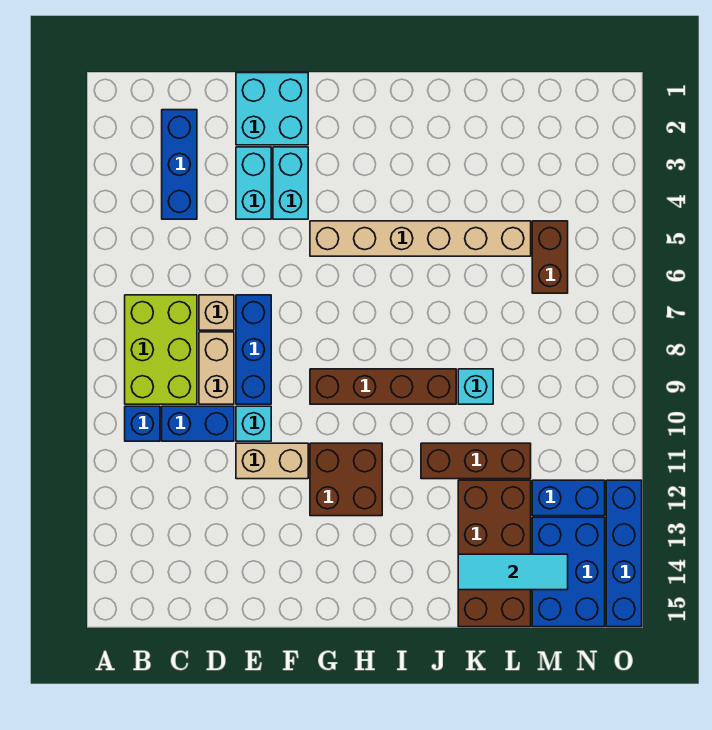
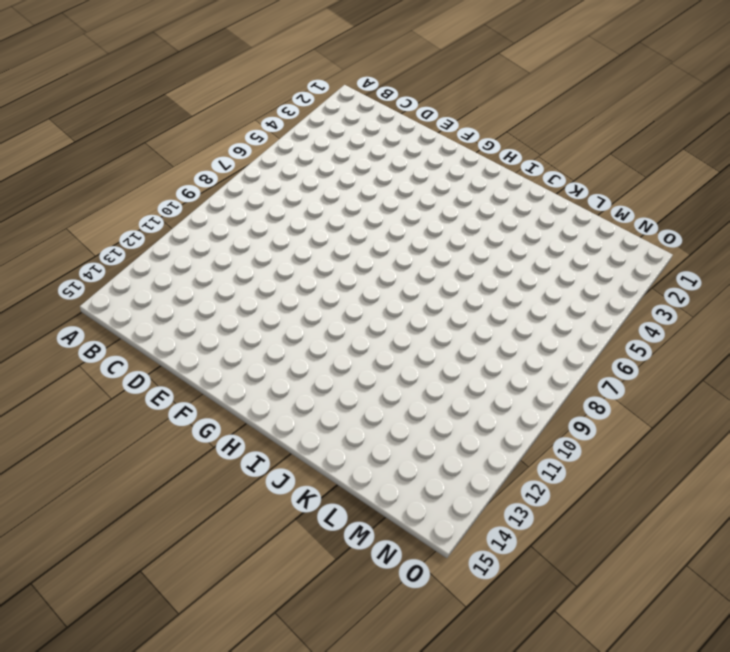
none -> lime 2x3 brick [125,295,197,404]
none -> blue 1x1 brick [125,406,160,441]
none -> blue 1x3 brick [162,110,197,219]

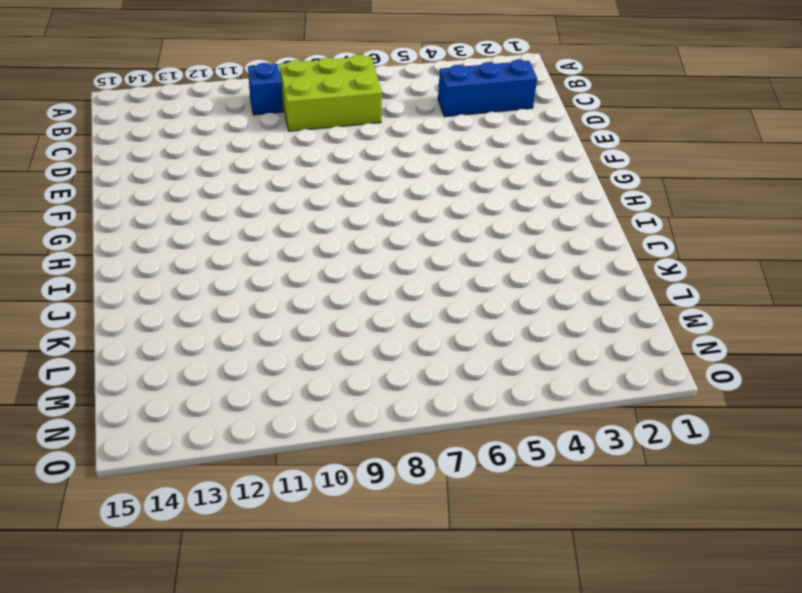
none -> blue 1x2 brick [162,406,234,441]
none -> tan 1x1 brick [199,295,234,330]
none -> tan 1x2 brick [199,332,234,404]

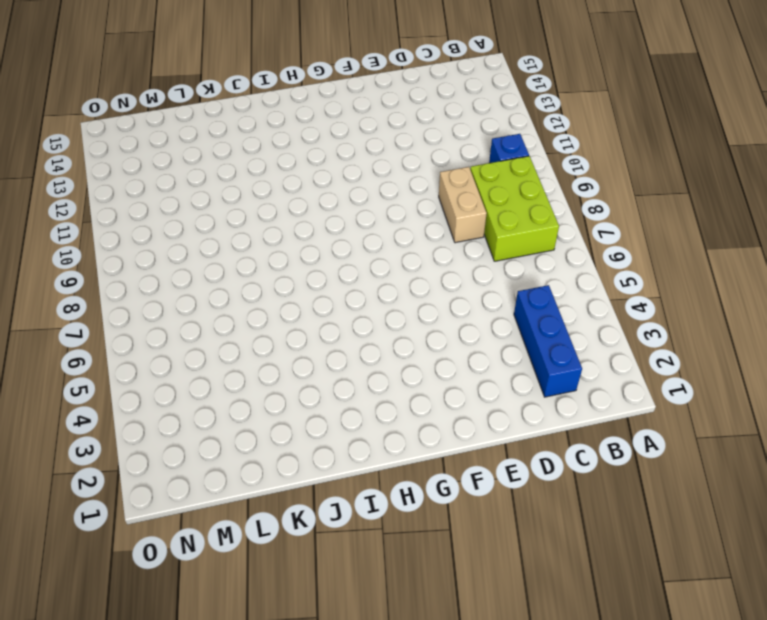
none -> blue 1x2 brick [162,406,234,441]
none -> tan 1x1 brick [199,295,234,330]
none -> cyan 2x2 brick [236,73,308,145]

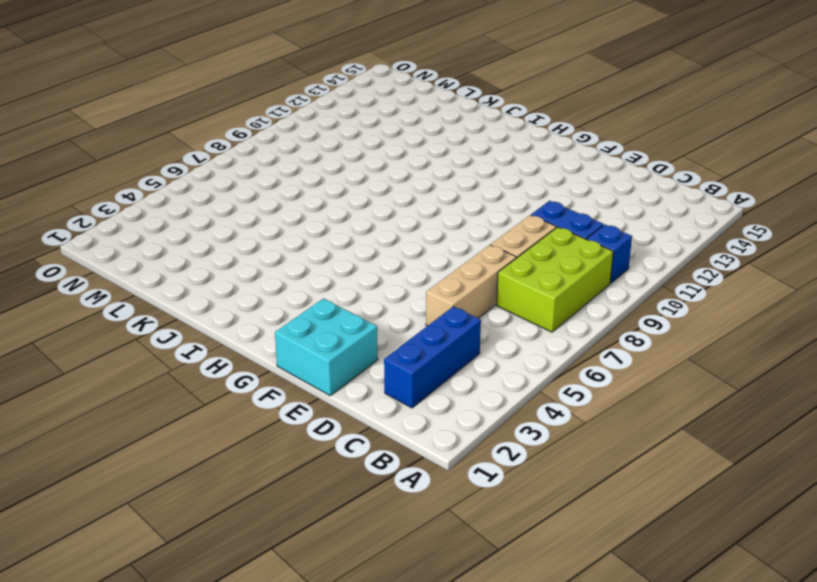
tan 1x3 brick [426,245,516,326] -> tan 1x1 brick [199,295,234,330]
none -> cyan 1x2 brick [236,147,271,219]
none -> blue 1x3 brick [236,295,271,404]
none -> cyan 1x1 brick [236,406,271,441]

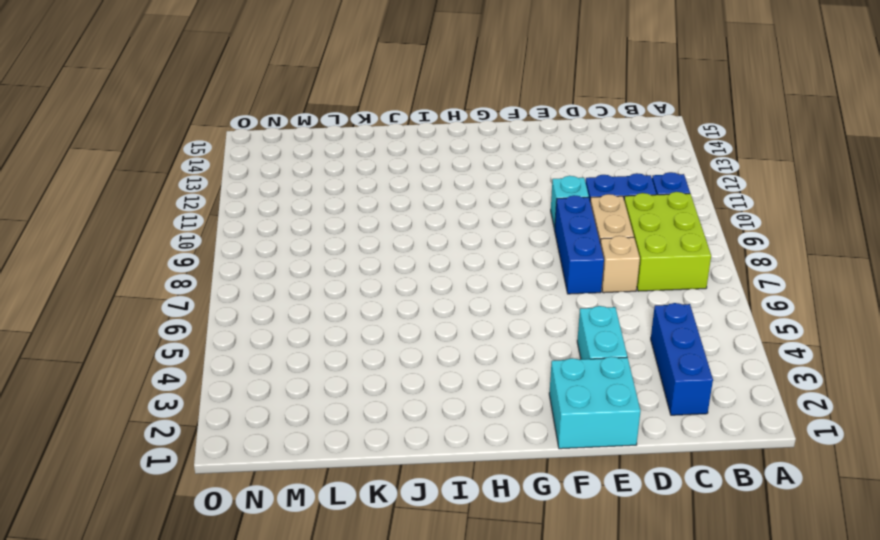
none -> tan 1x2 brick [236,443,308,479]
none -> cyan 1x2 brick [273,147,308,219]
none -> tan 1x6 brick [310,221,531,256]

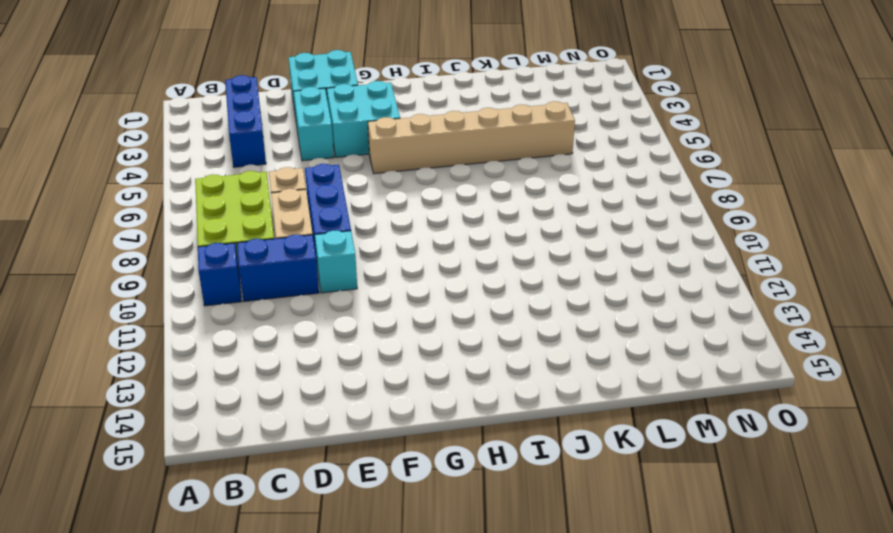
cyan 2x2 brick [327,81,400,157] -> cyan 1x2 brick [273,147,308,219]
none -> tan 1x2 brick [236,443,308,479]
none -> brown 1x4 brick [310,369,456,404]
none -> brown 2x2 brick [310,443,382,516]

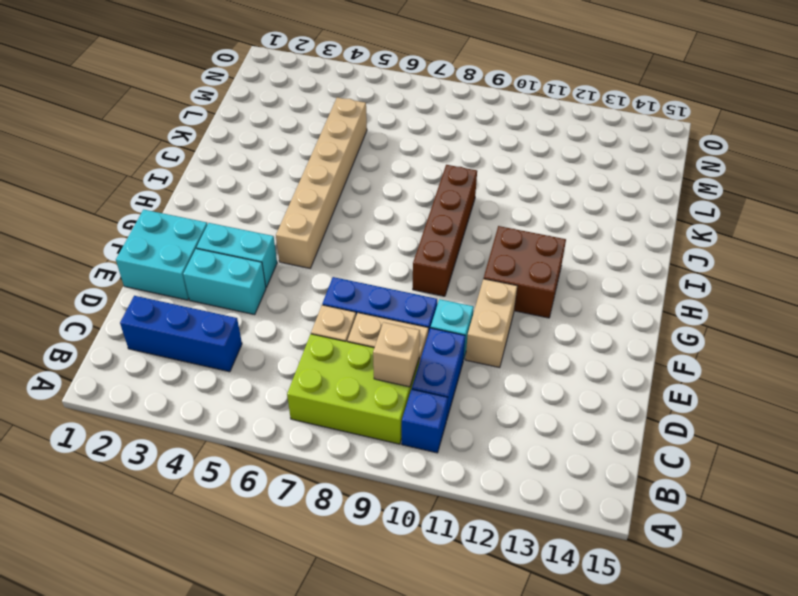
tan 1x1 brick [373,322,420,387] -> none
none -> brown 1x3 brick [421,443,531,479]
none -> cyan 1x1 brick [458,369,493,404]
none -> brown 2x4 brick [458,480,531,627]

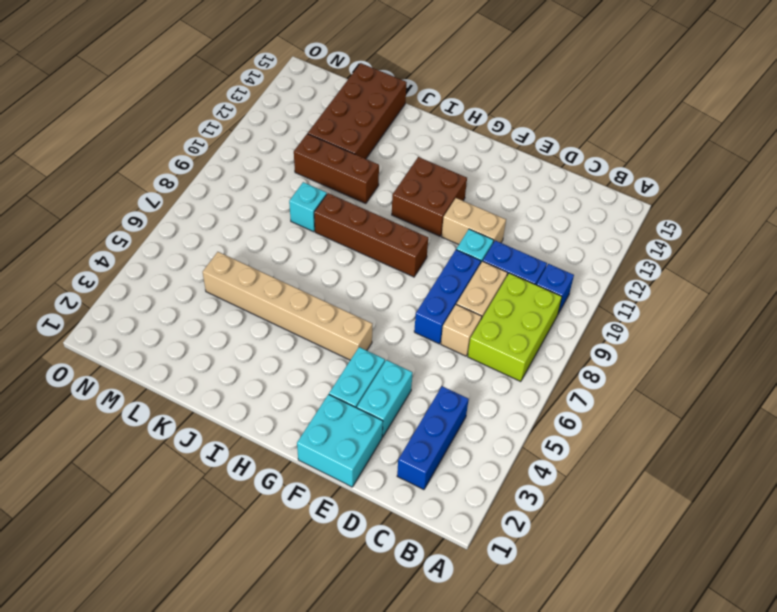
none -> brown 1x2 brick [532,221,568,293]
none -> blue 1x2 brick [532,480,605,516]
none -> blue 2x3 brick [532,517,605,627]

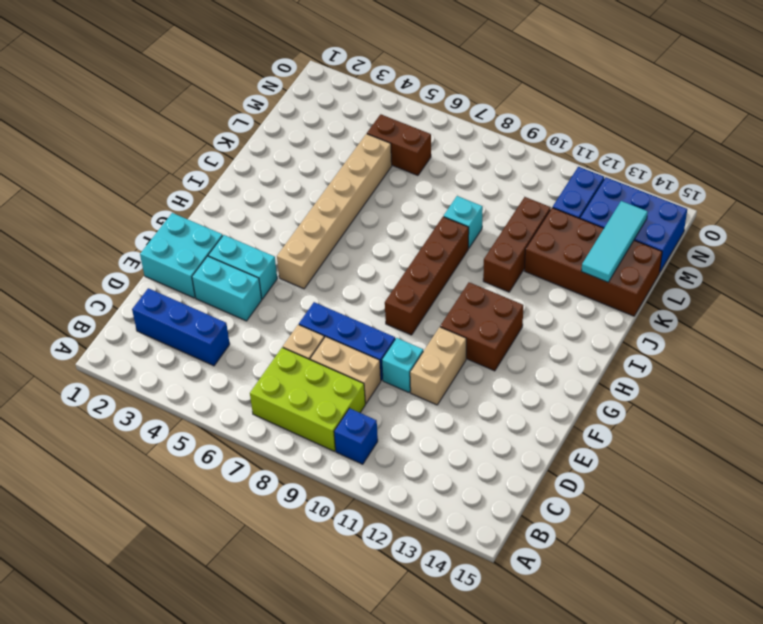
none -> blue 1x2 brick [162,406,234,441]
none -> blue 1x4 brick [606,480,642,627]

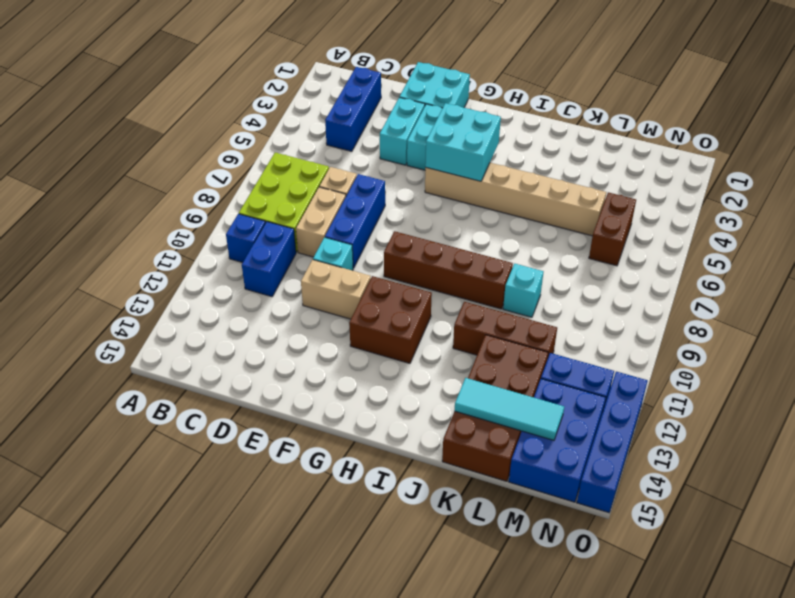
blue 1x2 brick [242,222,296,297] -> blue 1x2 brick turned to [162,406,234,441]
cyan 2x2 brick [425,103,501,181] -> none

